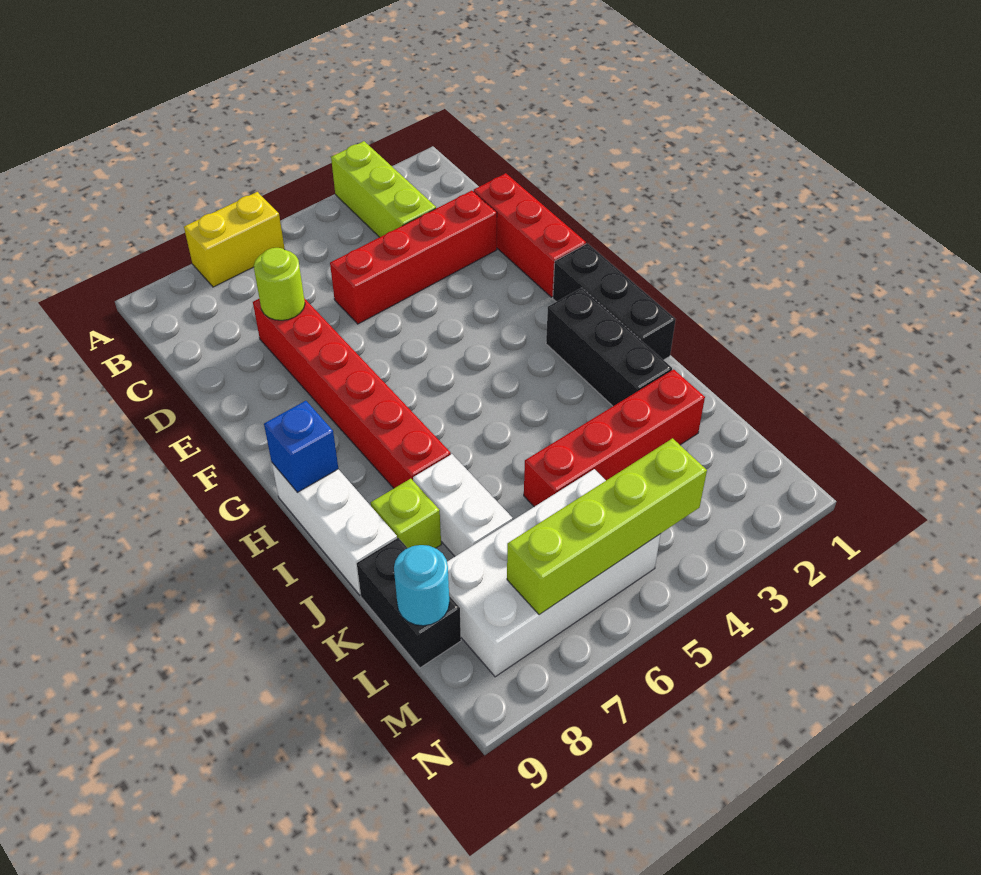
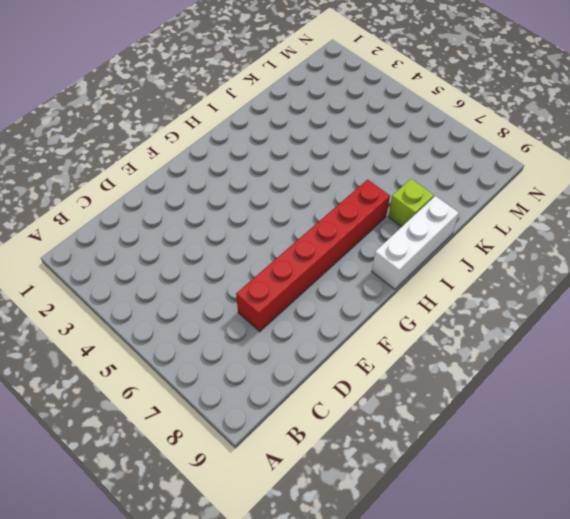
none -> lime 1x3 brick [331,141,436,237]
none -> yellow 1x2 brick [184,192,285,287]
none -> red 1x3 brick [474,173,586,297]

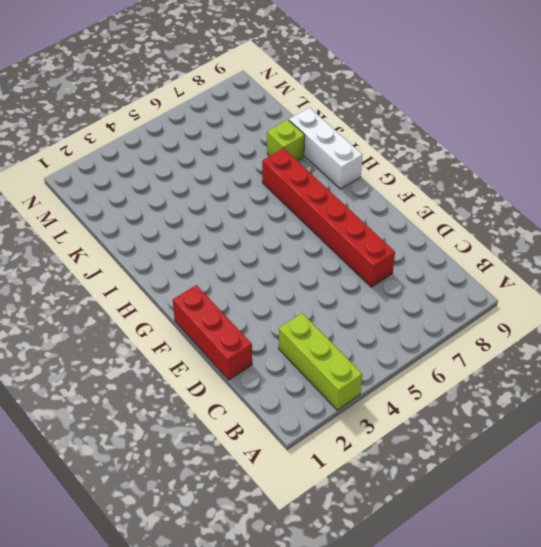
none -> yellow 1x2 brick [184,192,285,287]
none -> red 1x4 brick [330,191,497,324]
none -> black 1x3 brick [553,243,676,360]

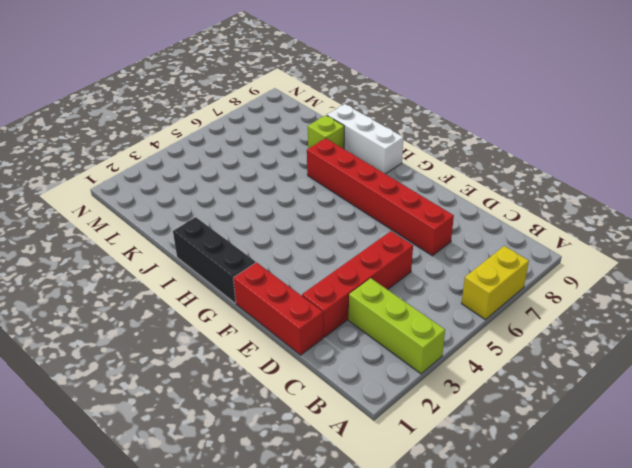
none -> black 1x3 brick [546,288,672,406]
none -> white 1x2 brick [413,454,513,556]
none -> red 1x4 brick [524,369,705,507]

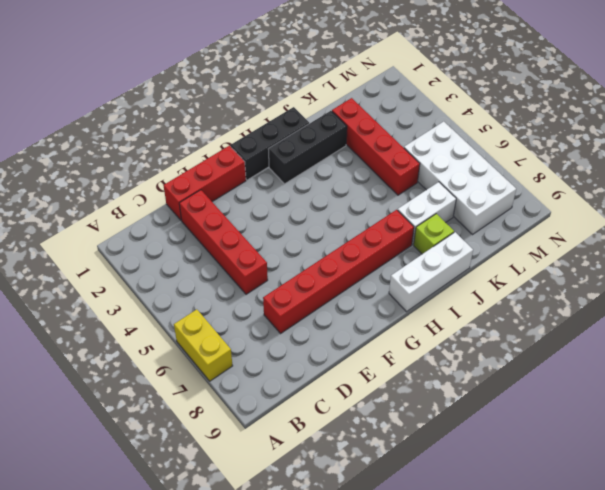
none -> lime 1x3 brick [331,141,436,237]
none -> black 1x2 brick [357,538,461,668]
none -> lime 1x1 round brick [254,248,305,320]

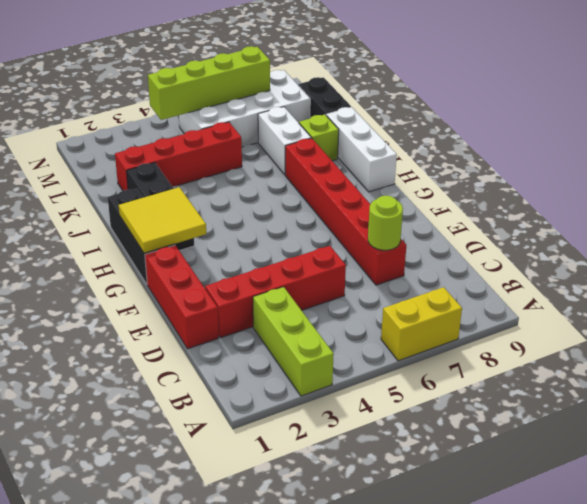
yellow 2x2 tile [119,187,206,253] -> none
none -> blue 1x1 brick [264,401,338,492]
none -> cyan 1x1 round brick [394,545,449,626]

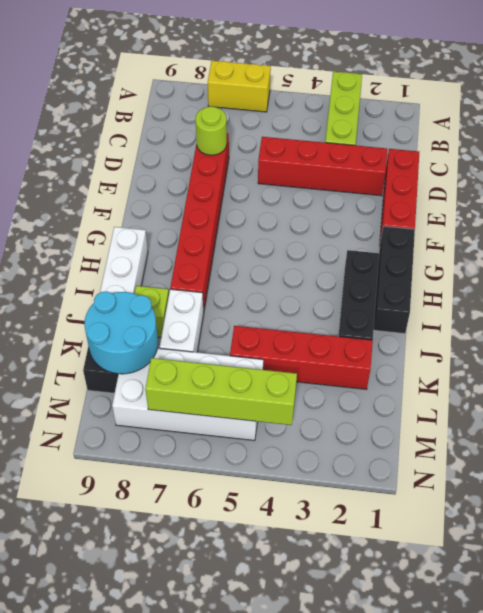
cyan 2x2 round brick [84,291,158,374] -> cyan 1x1 round brick [394,545,449,626]
none -> blue 1x1 brick [264,401,338,492]

